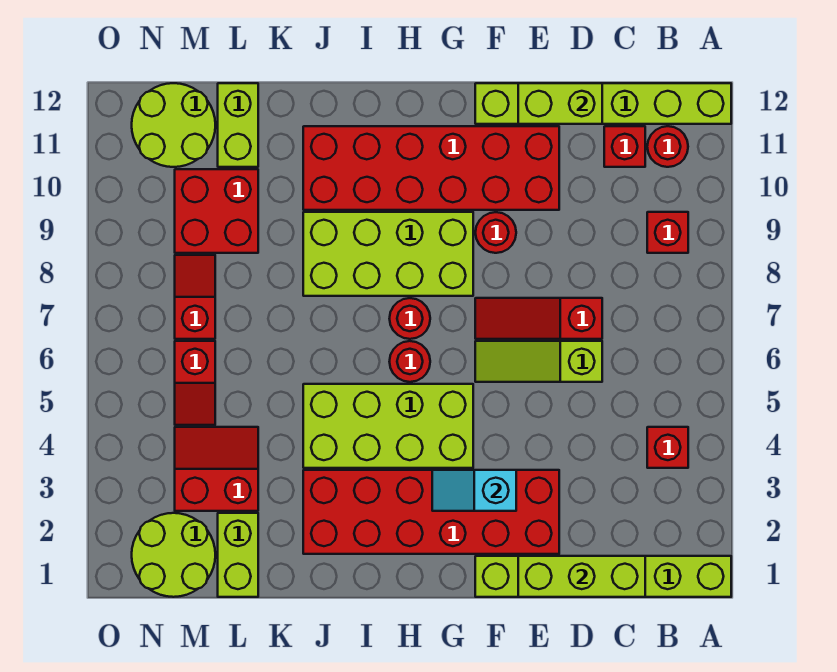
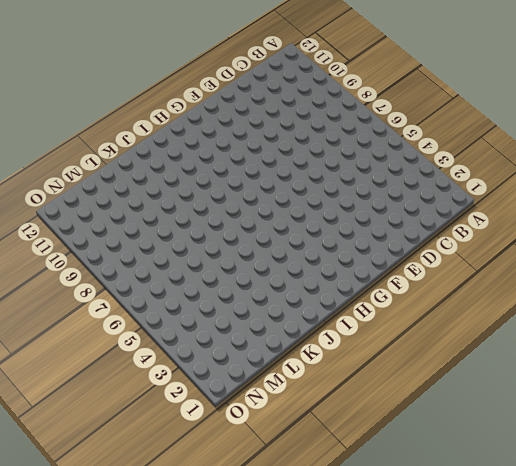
none -> lime 1x6 brick [475,556,731,597]
none -> lime 1x6 brick [475,83,731,124]
none -> red 1x1 brick [647,427,688,468]

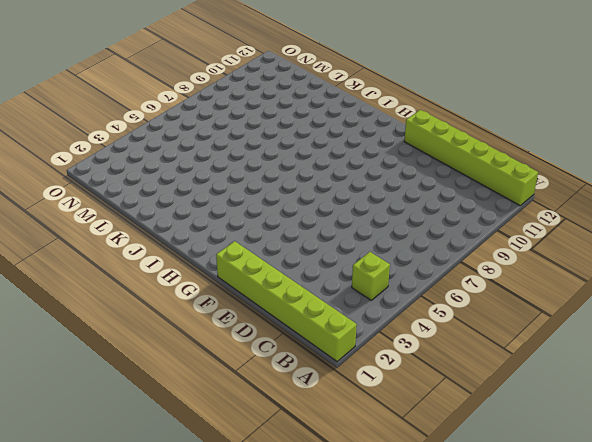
lime 1x1 brick [352,252,390,300] -> red 1x1 brick [647,427,688,468]
none -> red 1x1 brick [647,212,688,253]
none -> red 1x1 round brick [647,126,688,167]
none -> red 1x1 brick [604,126,645,167]

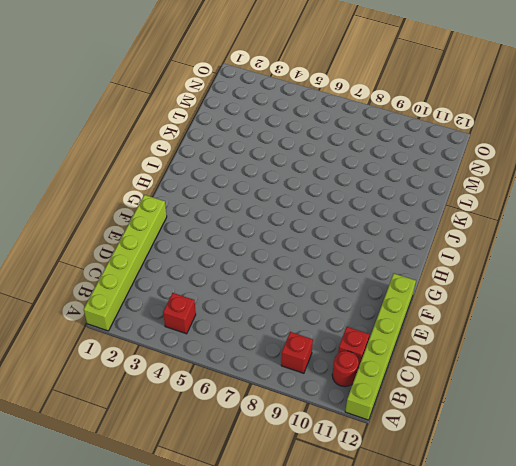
none -> lime 1x3 slope [475,341,602,382]
none -> red 1x3 slope [475,298,602,339]
none -> red 2x6 brick [303,470,559,554]

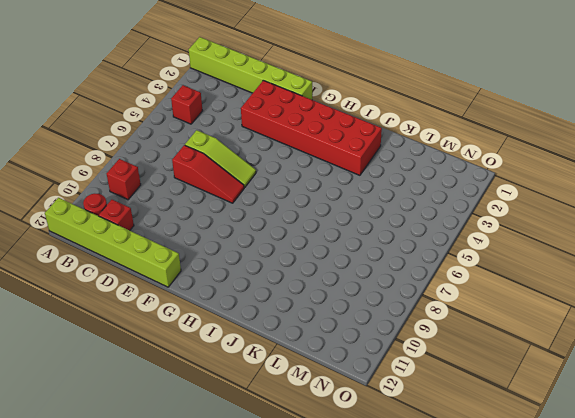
none -> red 2x6 brick [303,126,559,210]
none -> red 1x1 round brick [475,212,516,253]
none -> lime 2x4 brick [303,384,473,468]

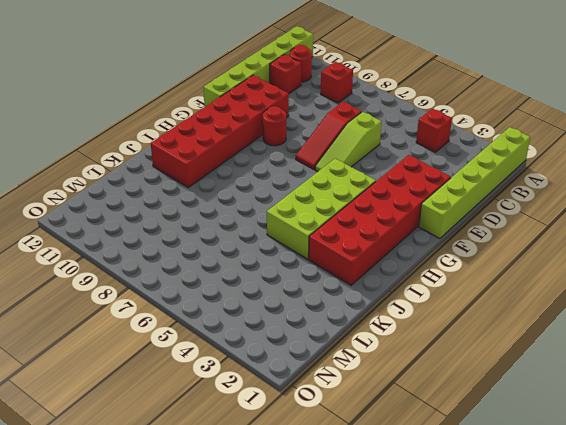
none -> lime 2x4 brick [303,212,473,296]
none -> red 1x1 round brick [389,341,430,382]
none -> red 1x1 round brick [389,298,430,339]

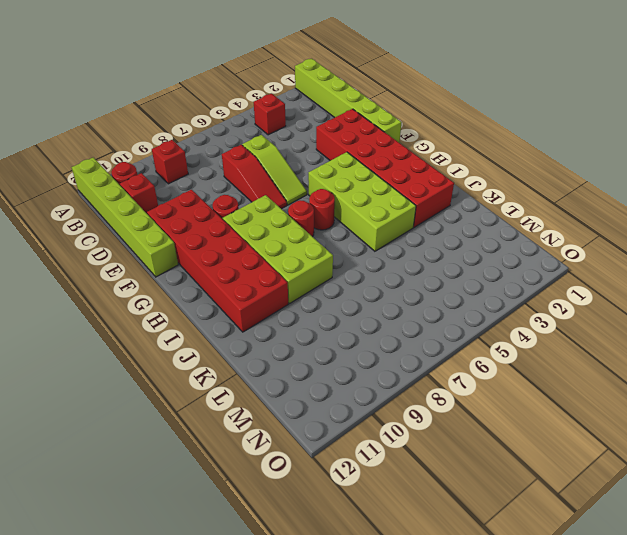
none -> lime 1x2 brick [218,513,258,597]
none -> red 2x2 slope [175,427,258,511]
none -> red 2x2 brick [175,169,258,253]

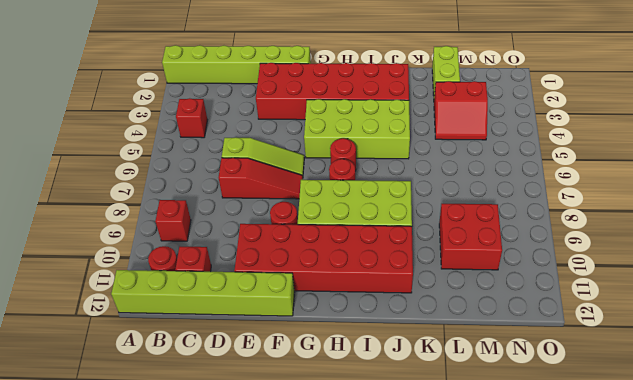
none -> lime 1x2 brick [218,83,258,167]
none -> lime 2x2 round brick [132,513,215,597]
none -> red 1x2 slope [175,341,215,425]

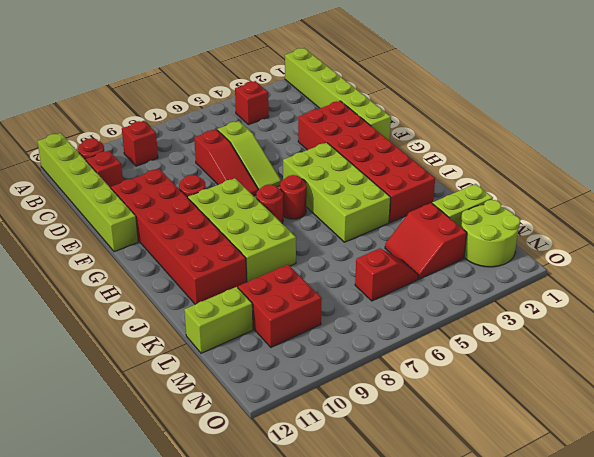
none -> red 1x2 slope [175,255,215,339]
none -> lime 2x2 round brick [132,83,215,167]
none -> lime 1x3 brick [518,556,645,597]

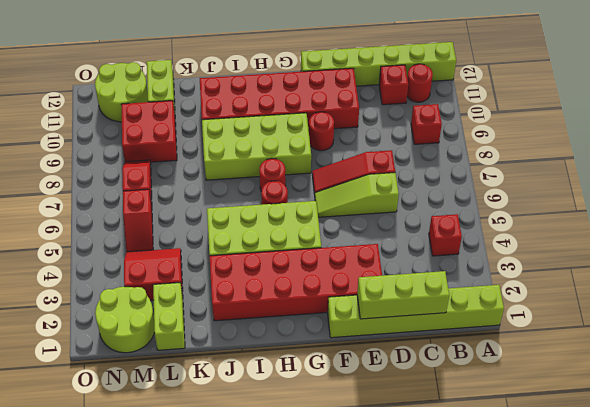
none -> lime 1x2 brick [518,83,602,124]
none -> cyan 1x2 slope [432,470,516,511]

